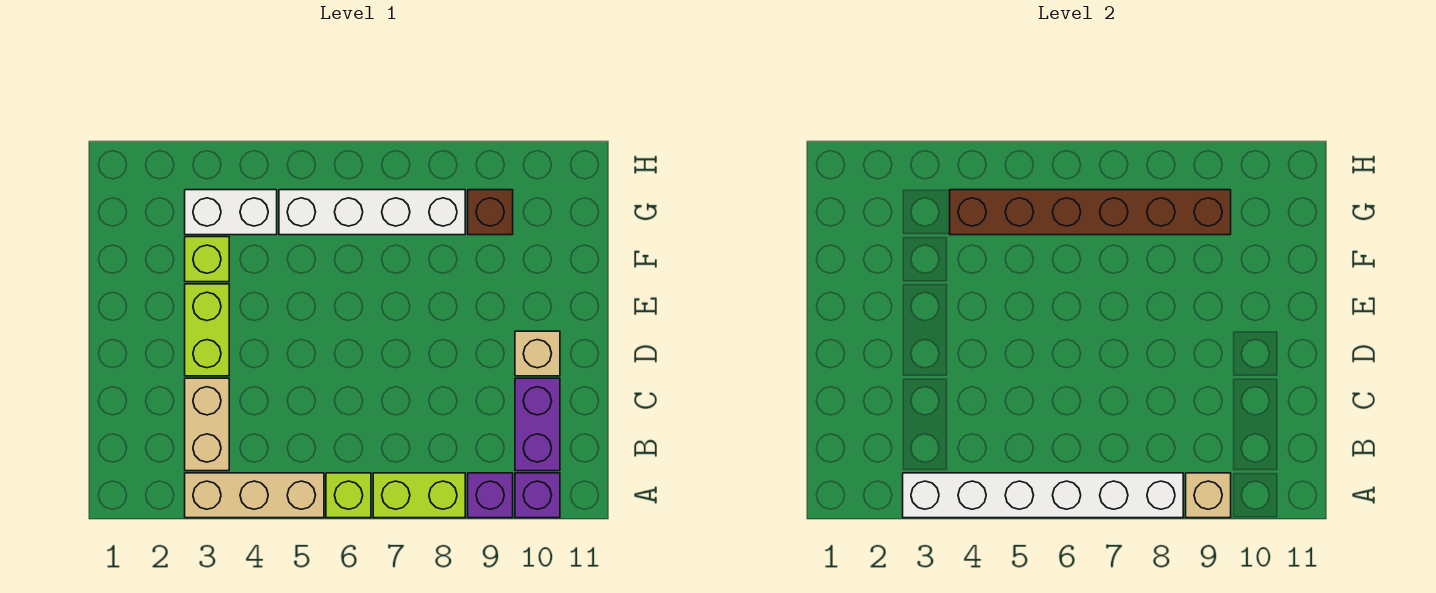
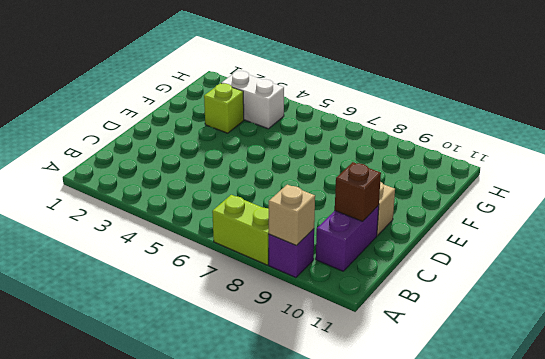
brown 1x1 brick [335,162,381,221] -> brown 1x1 brick moved to [468,190,513,235]
none -> tan 1x3 brick [185,473,324,518]
none -> lime 1x1 brick [326,473,371,518]
none -> purple 1x1 brick [515,473,560,518]

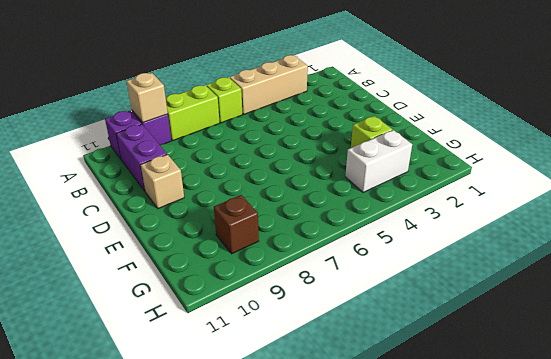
none -> tan 1x2 brick [185,378,229,471]
none -> lime 1x2 brick [185,284,229,376]
none -> white 1x4 brick [279,190,465,235]

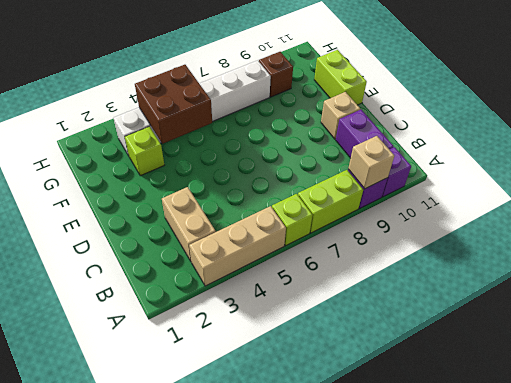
lime 1x2 brick [314,50,367,105] -> lime 1x2 brick moved to [185,284,229,376]
brown 2x2 brick [135,65,212,144] -> brown 1x6 brick [950,190,1231,235]
none -> white 1x6 brick [903,473,1183,518]

